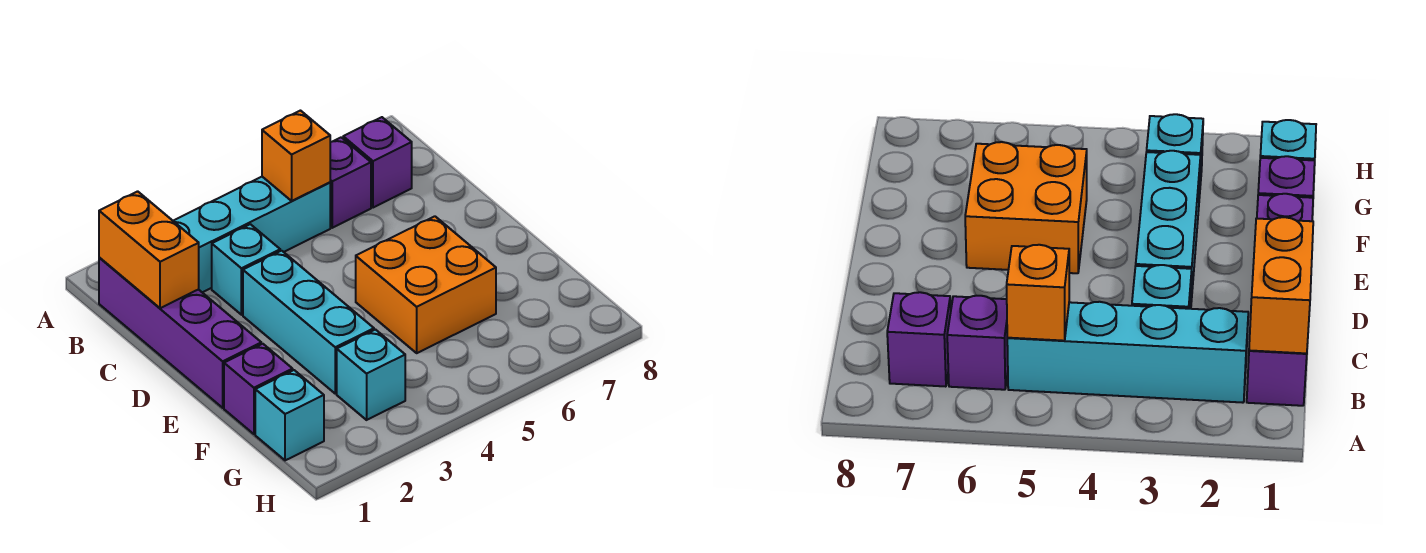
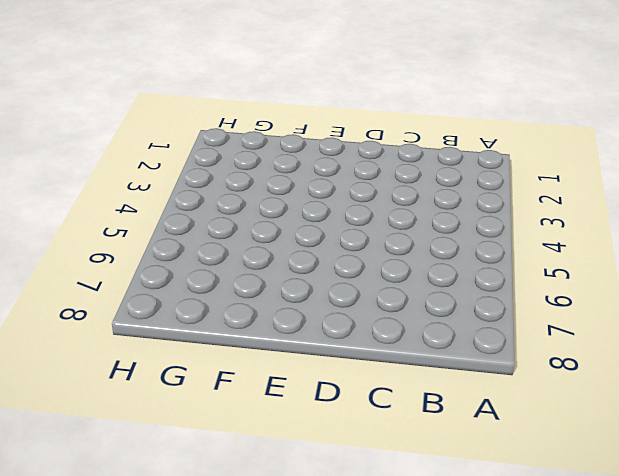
none -> purple 1x4 brick [99,257,261,408]
none -> cyan 1x4 brick [174,177,330,292]
none -> purple 1x1 brick [330,137,371,228]

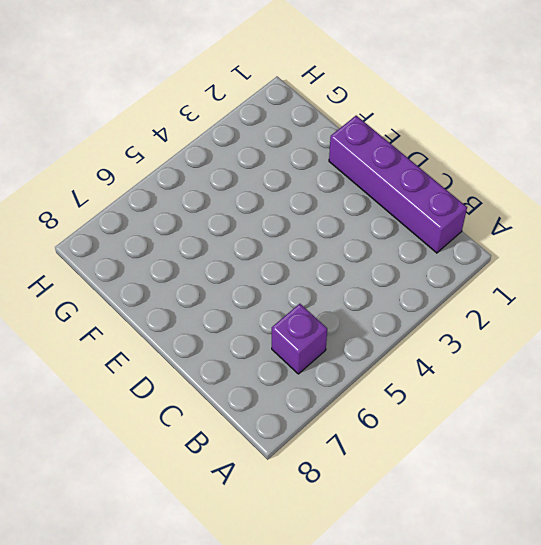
none -> cyan 1x4 brick [174,177,330,292]
none -> purple 1x1 brick [343,117,412,208]
none -> cyan 1x1 brick [212,224,280,315]

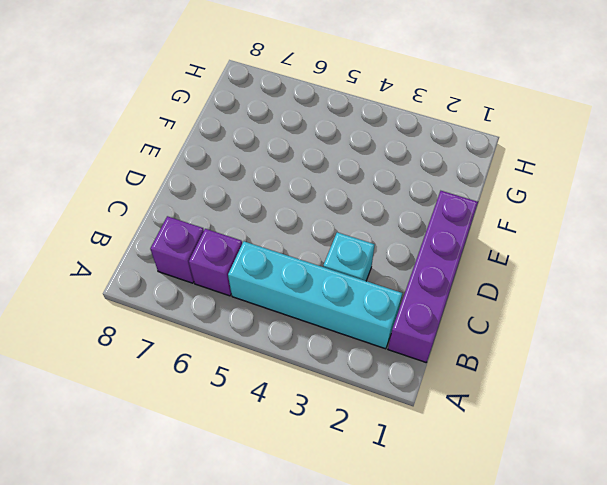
none -> cyan 1x3 brick [243,251,374,394]
none -> orange 2x2 brick [356,216,496,353]
none -> purple 1x1 brick [224,344,293,434]

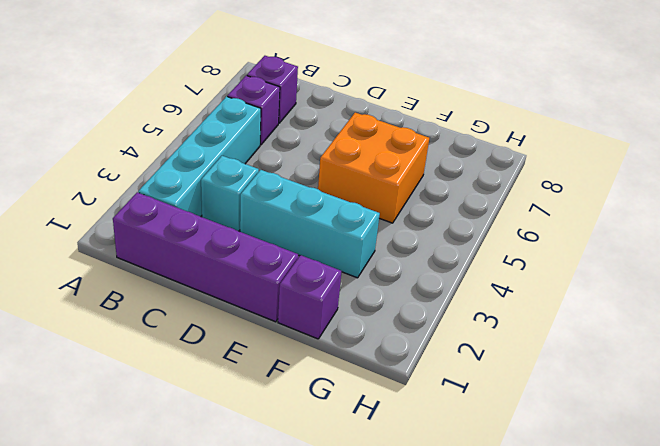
none -> cyan 1x1 brick [255,370,324,460]
none -> cyan 1x1 brick [337,330,405,420]
none -> orange 1x2 brick [99,191,199,308]

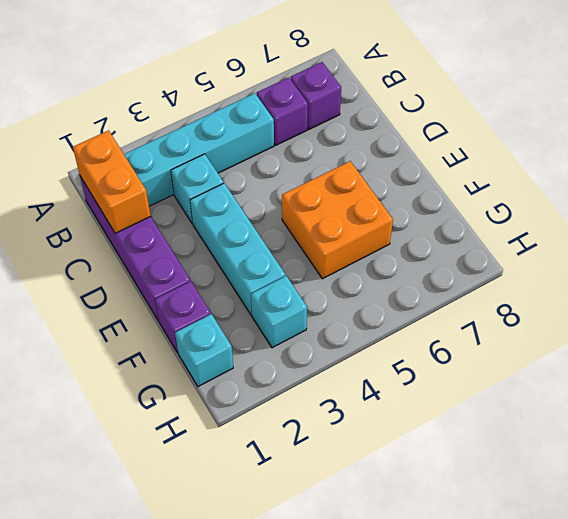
none -> orange 1x1 brick [262,111,330,201]

